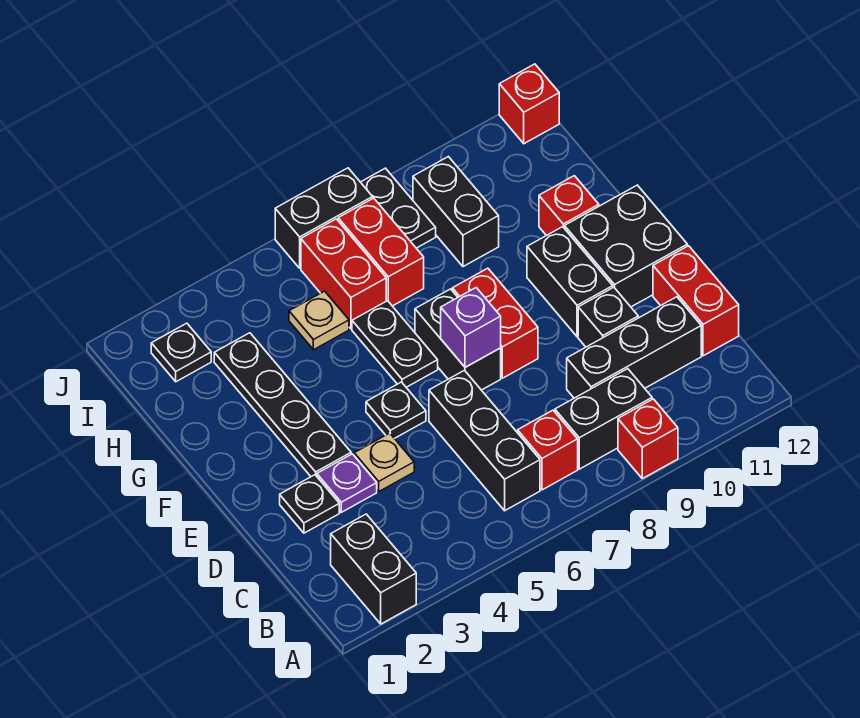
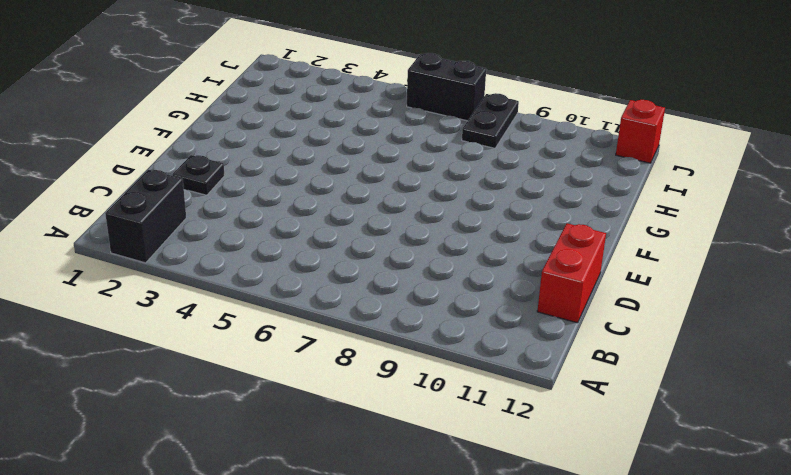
none -> red 1x1 brick [618,399,678,479]
none -> black 1x3 brick [429,370,540,511]
none -> red 1x1 brick [518,410,578,490]

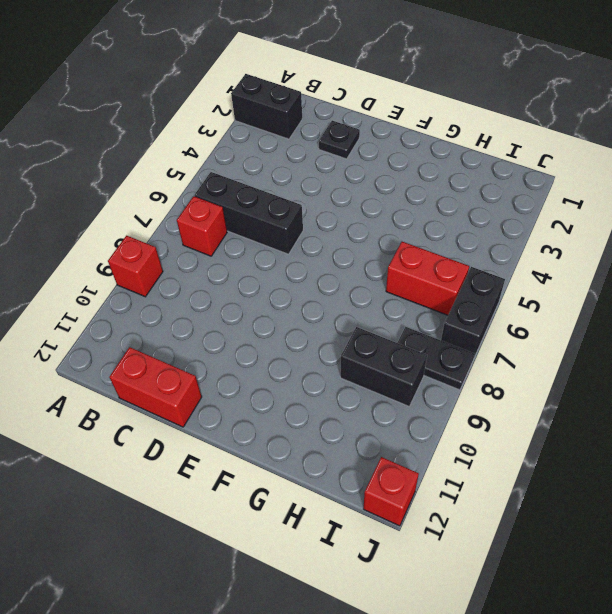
none -> black 1x2 brick [555,369,652,469]
none -> black 1x3 brick [567,297,701,398]
none -> purple 1x1 plate [317,454,377,512]

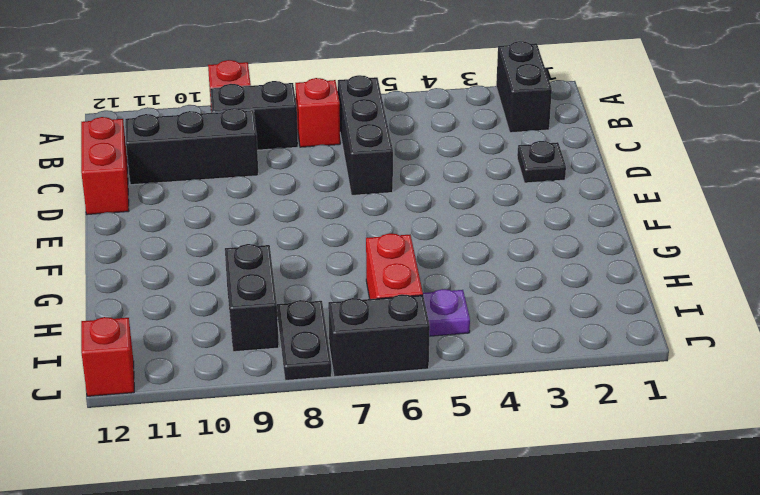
purple 1x1 plate [423,289,470,336] -> purple 1x1 plate moved to [317,454,377,512]
none -> tan 1x1 plate [354,433,414,491]
none -> black 1x1 brick [578,287,638,347]
none -> black 1x4 plate [214,333,351,477]

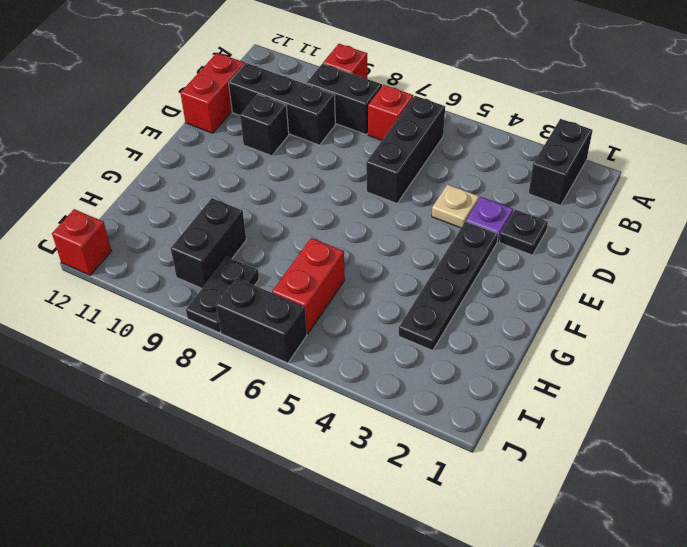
none -> black 1x1 plate [366,382,426,438]
none -> black 1x2 brick [415,289,501,390]
none -> red 1x2 brick [452,268,538,378]

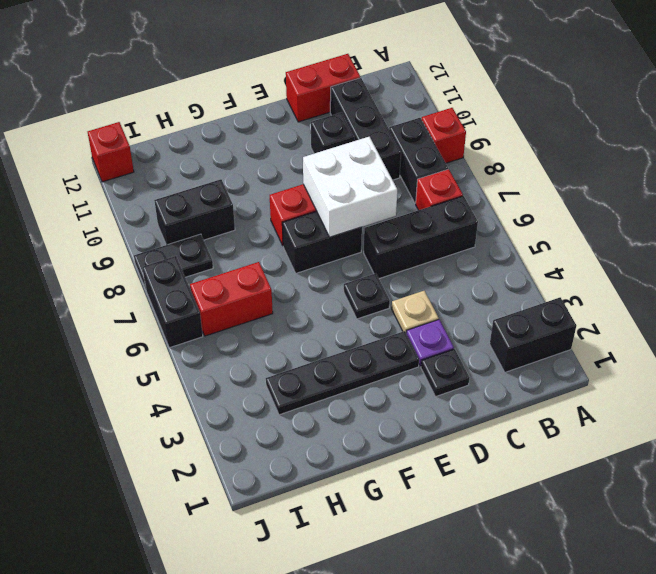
white 2x2 brick [303,136,397,237] -> purple 1x1 brick [441,288,501,367]
none -> black 1x2 brick [527,227,613,337]
none -> black 2x2 brick [565,185,687,307]
none -> black 1x2 plate [352,301,438,387]

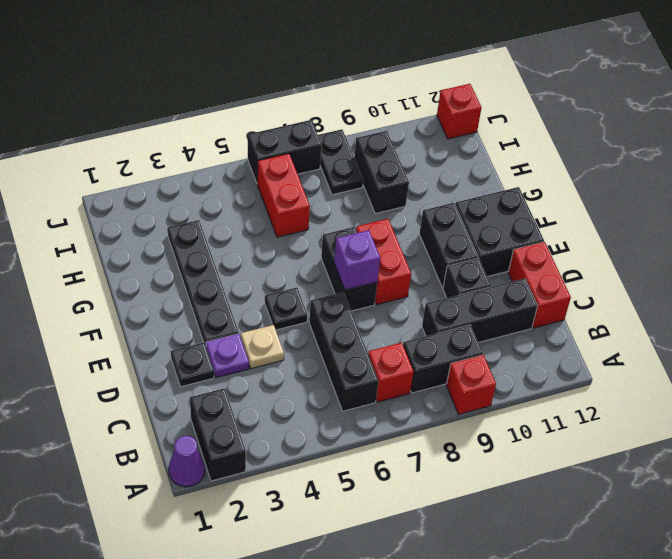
purple 1x1 cone [169,436,205,487] -> none
none -> black 1x2 plate [352,301,438,387]
none -> red 1x1 brick [539,176,599,236]
none -> tan 1x1 plate [289,291,349,350]

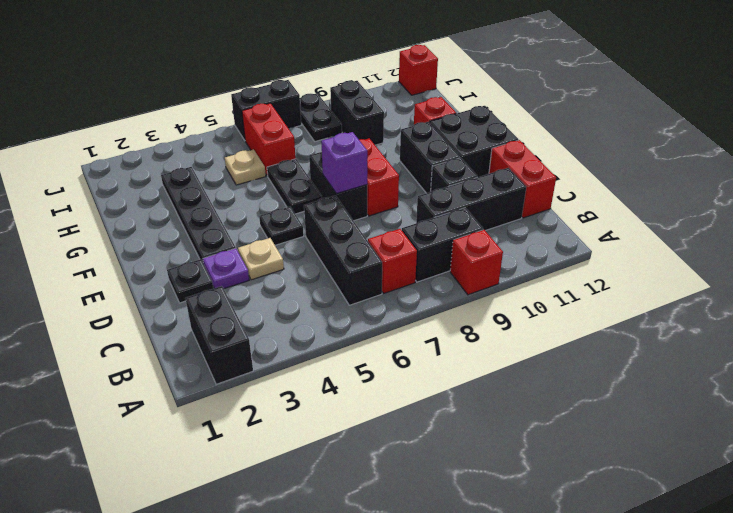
none -> red 1x2 brick [338,198,424,306]
none -> black 1x1 plate [151,323,211,382]

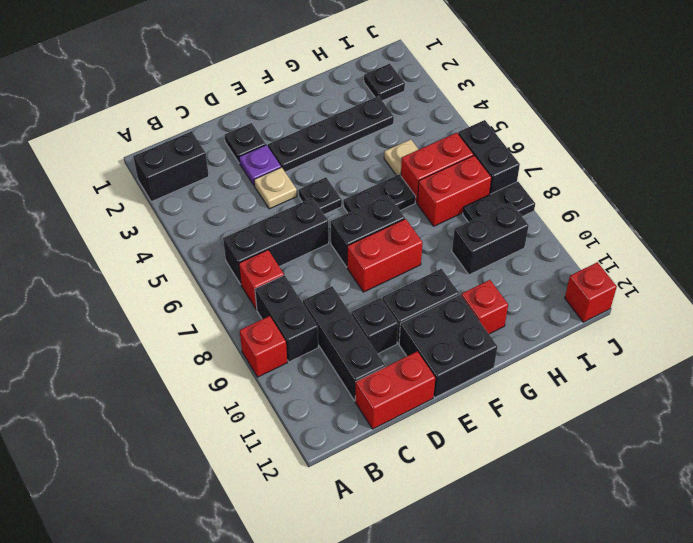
none -> purple 1x1 brick [441,288,501,367]

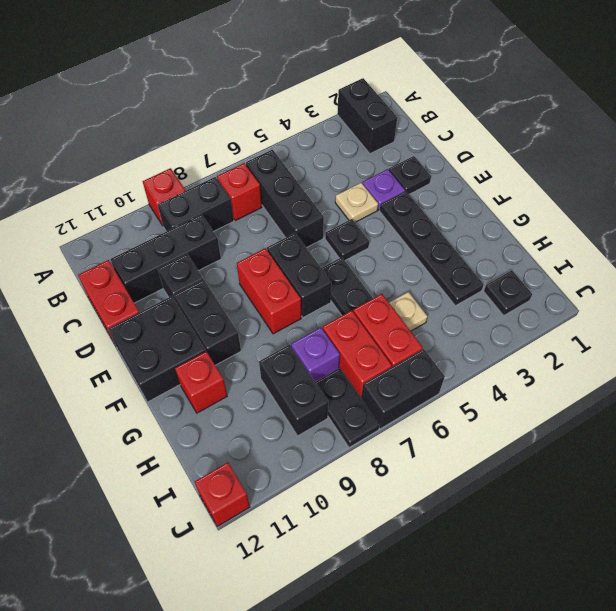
purple 1x1 brick [291,328,340,382] -> purple 1x1 brick moved to [441,288,501,367]

